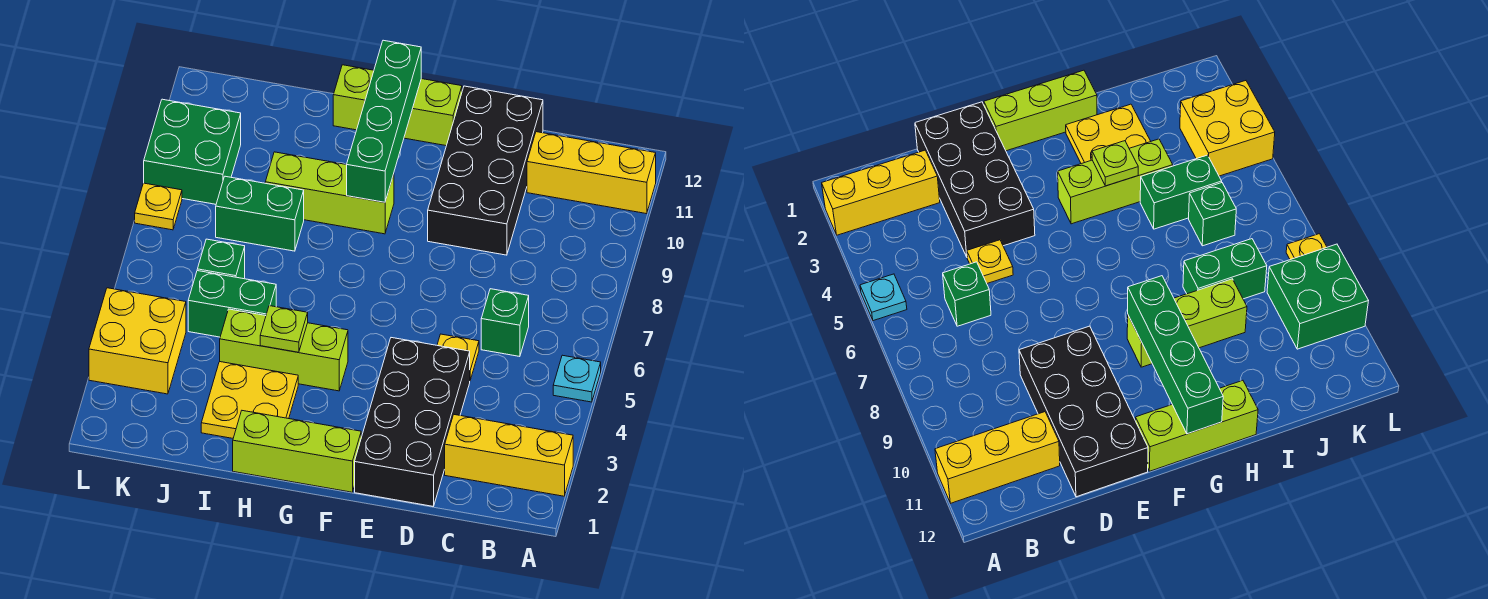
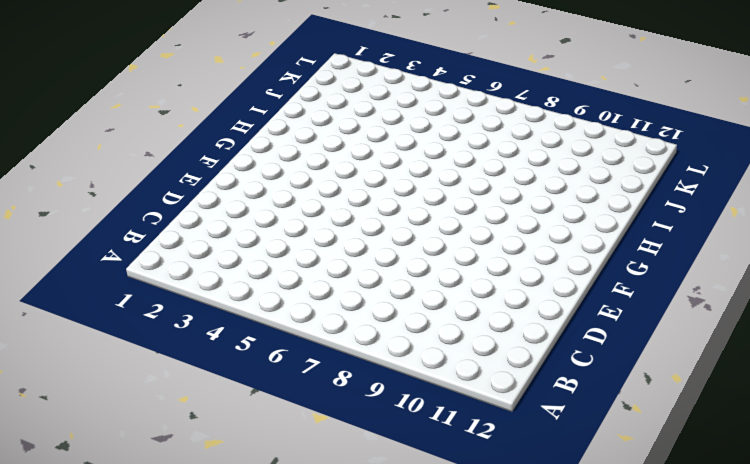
none -> yellow 1x3 brick [445,415,573,496]
none -> cyan 1x1 plate [553,355,601,402]
none -> yellow 1x3 brick [527,132,656,214]

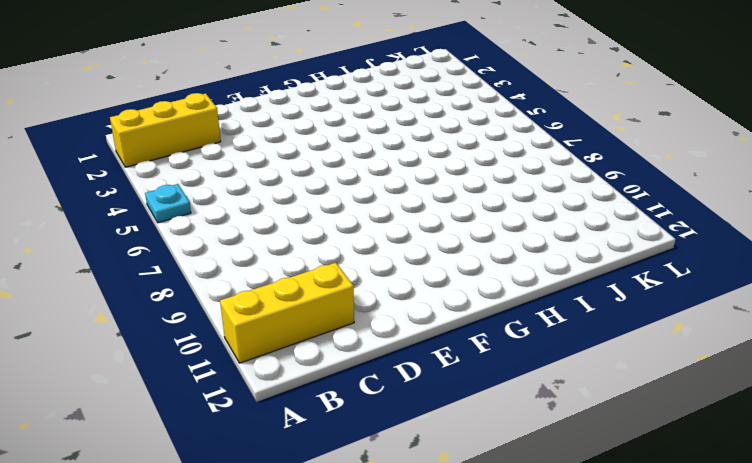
none -> green 1x1 brick [481,289,529,357]
none -> black 2x4 brick [355,338,470,506]
none -> yellow 1x1 plate [437,334,479,380]

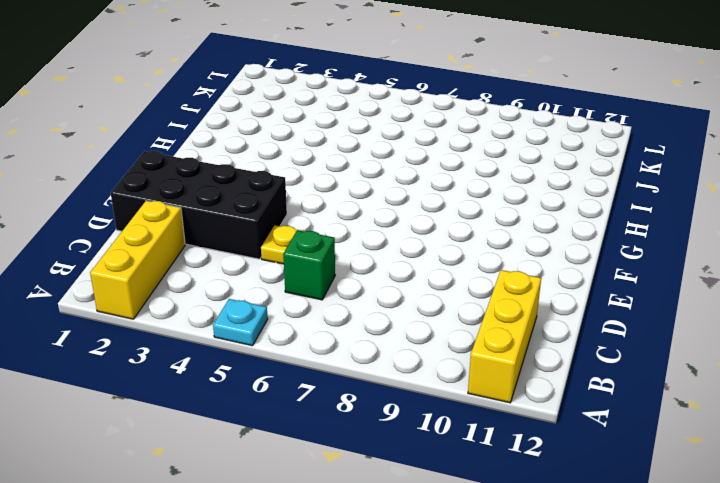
none -> black 2x4 brick [428,86,543,255]
none -> lime 1x3 brick [233,411,361,492]
none -> lime 1x3 brick [333,65,462,146]

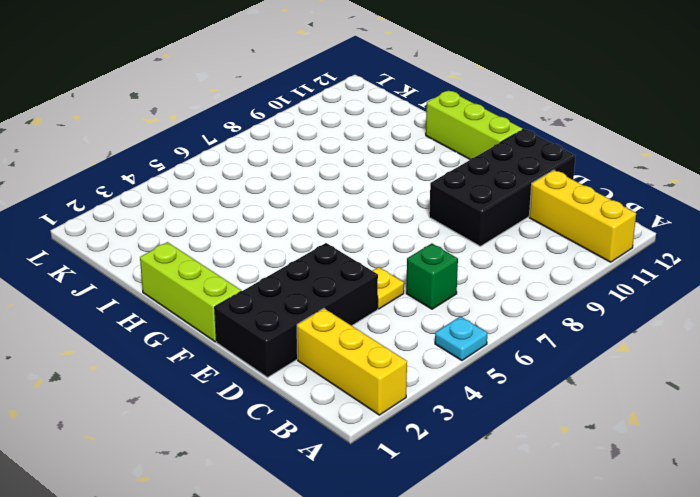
none -> lime 1x3 brick [220,309,348,391]
none -> lime 1x3 brick [265,152,394,234]
none -> yellow 2x2 plate [201,362,298,438]

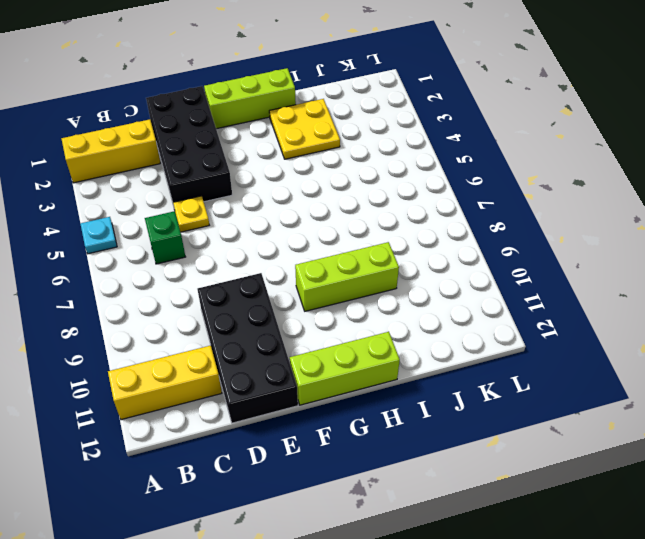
none -> lime 1x3 brick [220,309,348,391]
none -> green 1x2 brick [188,271,276,337]
none -> green 1x2 brick [216,176,304,251]

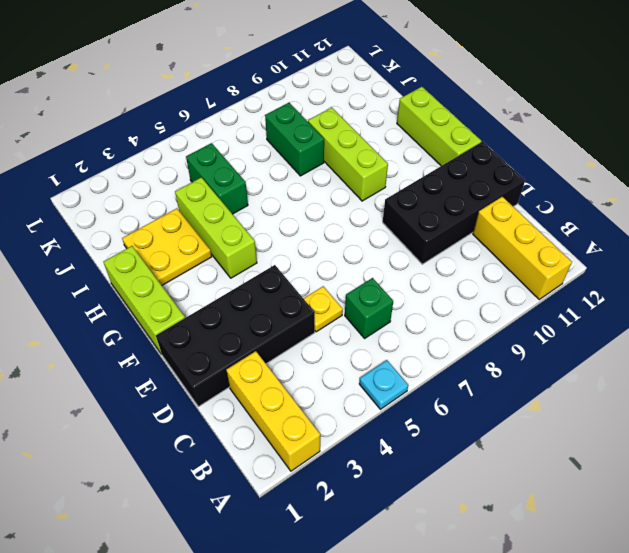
none -> green 1x1 brick [197,239,245,279]
none -> yellow 2x2 brick [89,288,186,394]
none -> green 2x2 brick [144,99,241,204]

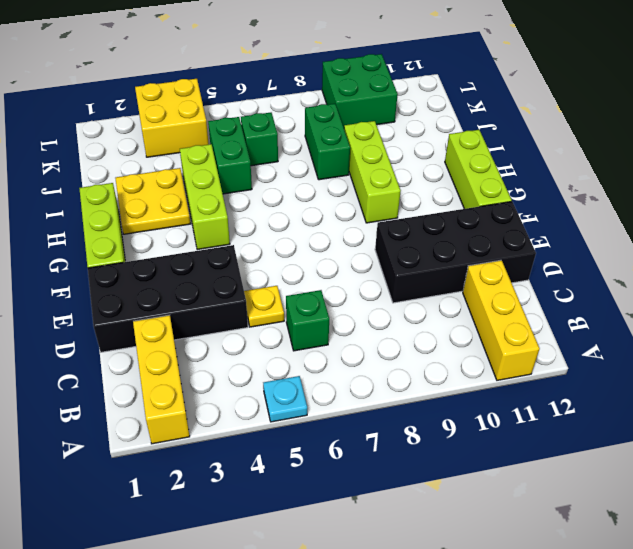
none -> yellow 1x1 plate [135,183,182,230]
none -> green 1x4 brick [347,40,421,202]
none -> lime 1x1 plate [260,306,308,352]

